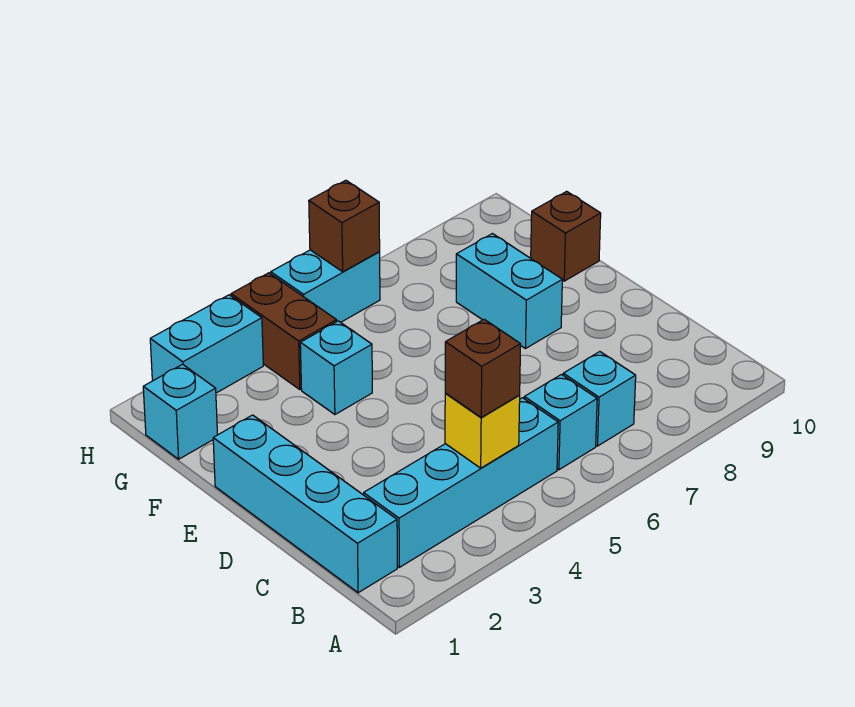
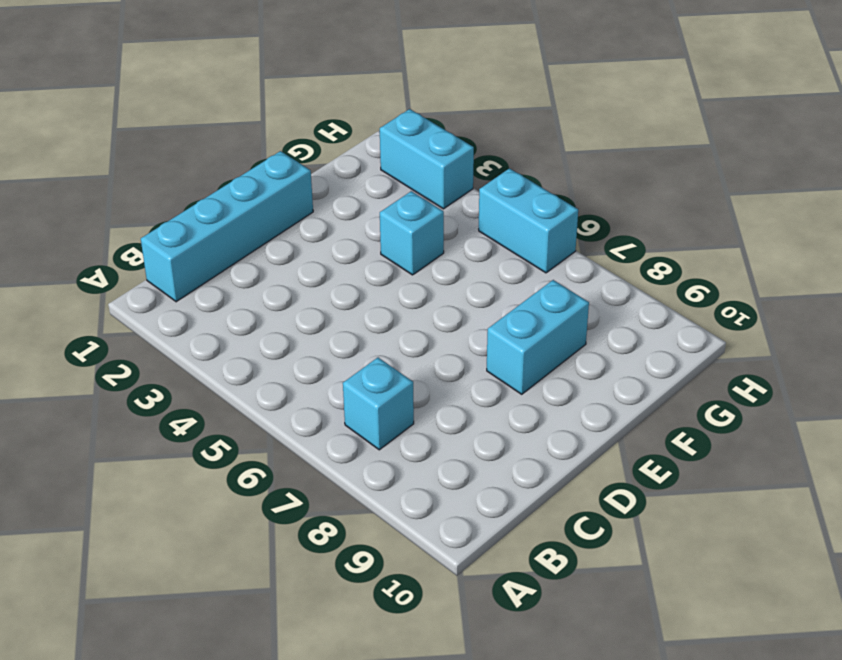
none -> cyan 1x4 brick [364,398,558,567]
none -> cyan 1x1 brick [524,375,597,470]
none -> brown 1x1 brick [531,191,601,281]

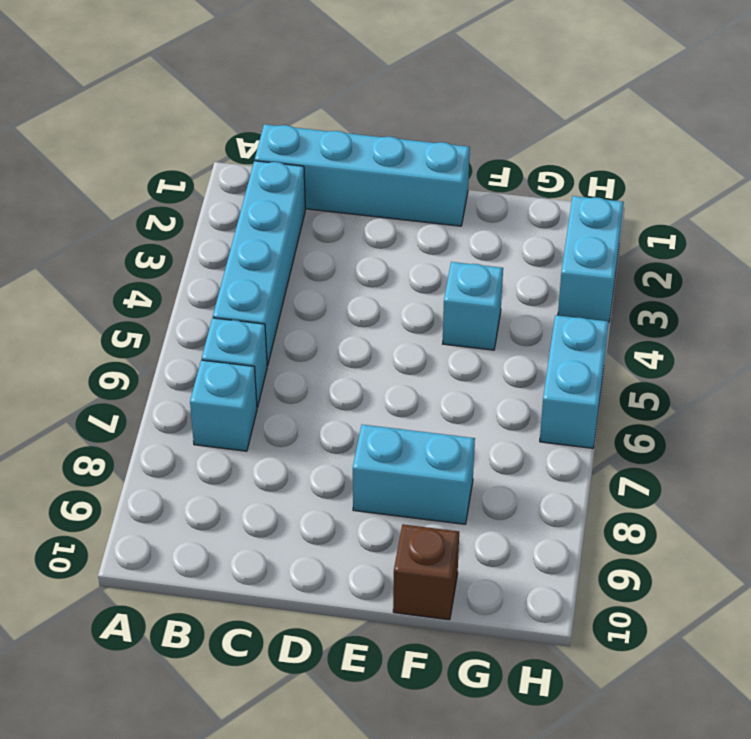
none -> cyan 1x1 brick [143,364,218,459]
none -> brown 1x2 brick [231,273,337,390]
none -> yellow 1x1 brick [445,393,520,468]

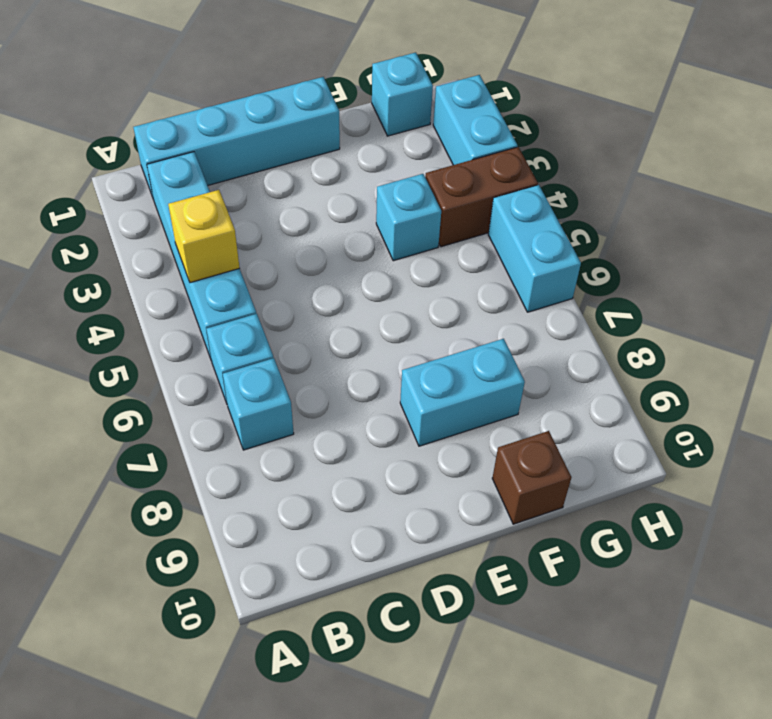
none -> brown 1x1 brick [309,180,380,272]
none -> brown 1x1 brick [445,319,521,418]

